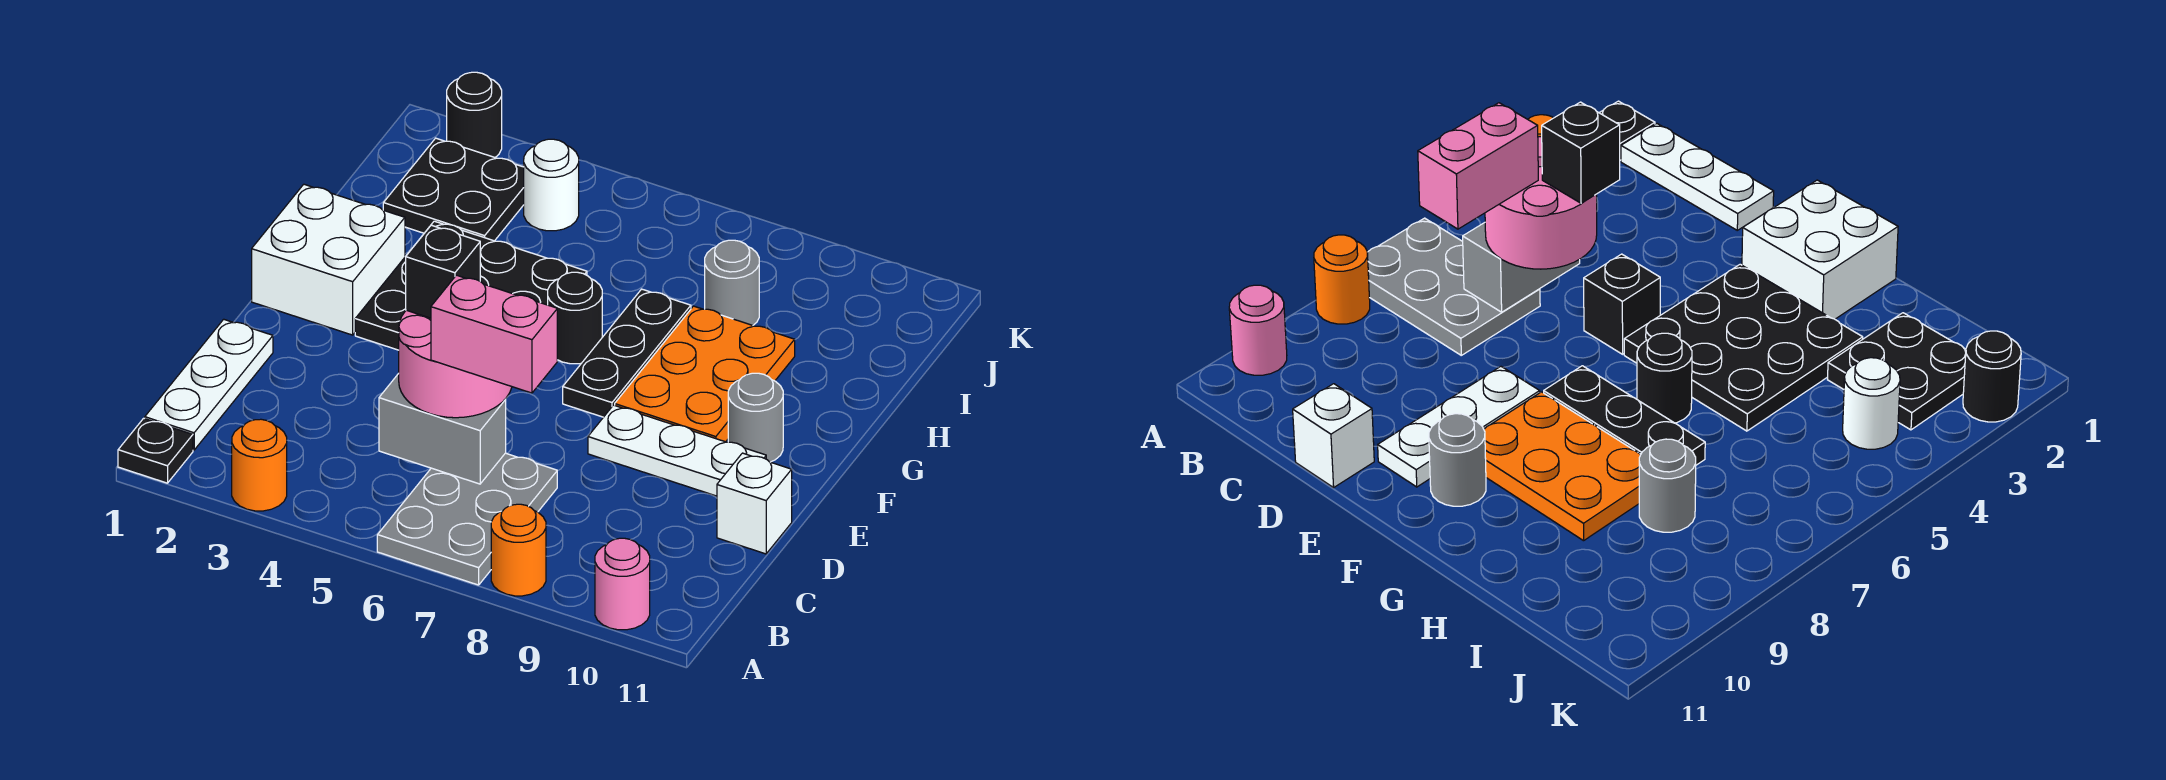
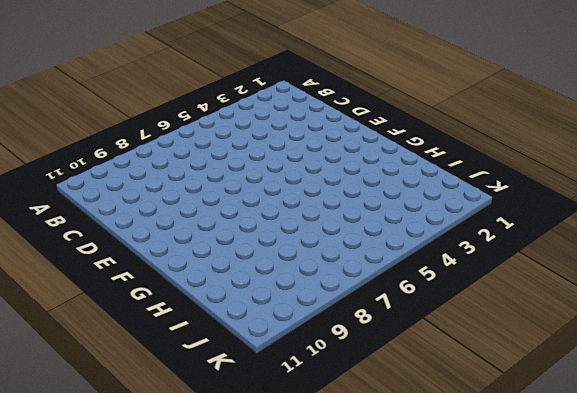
none -> black 1x1 plate [118,418,193,483]
none -> orange 1x1 round brick [232,419,287,511]
none -> grey 2x3 plate [377,453,557,585]

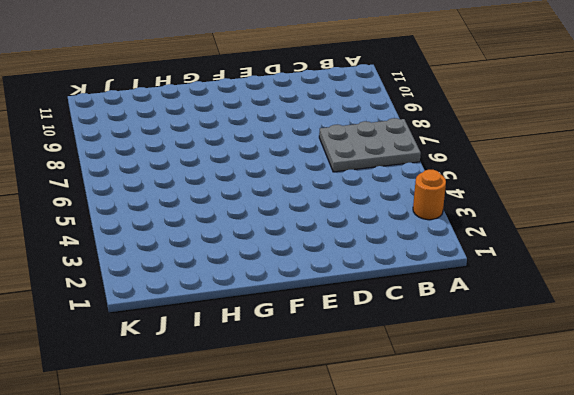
none -> black 1x1 plate [118,418,193,483]
none -> orange 1x1 round brick [491,504,546,596]
none -> pink 1x1 round brick [595,538,650,630]

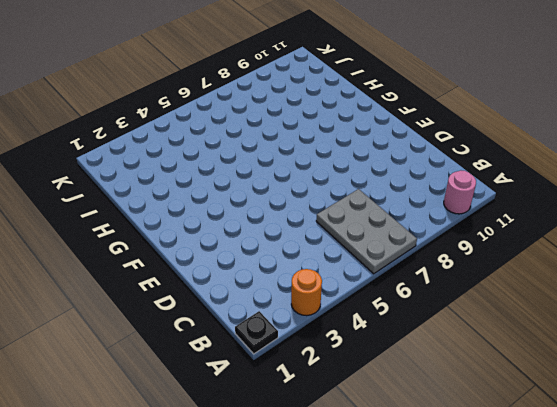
none -> orange 1x1 round brick [491,504,546,596]
none -> white 1x3 plate [145,319,273,450]
none -> white 1x1 brick [717,453,792,554]

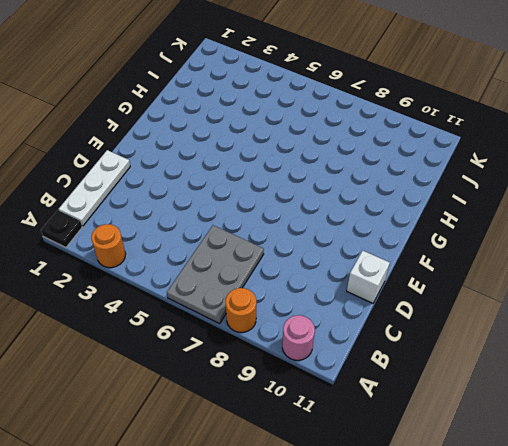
none -> black 1x1 brick [1584,254,1660,354]
none -> white 1x3 plate [588,405,766,496]
none -> white 2x2 brick [252,184,405,335]

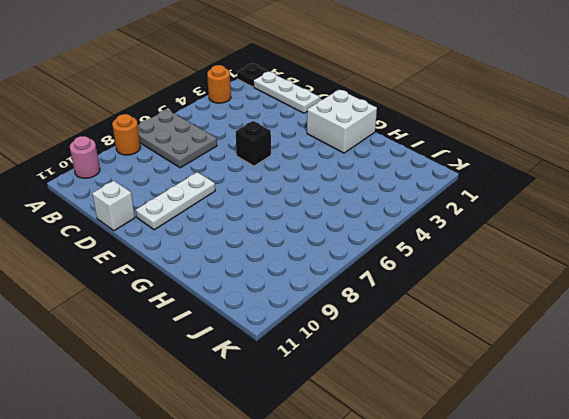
none -> black 3x3 plate [355,221,587,350]
none -> black 1x3 plate [563,289,691,417]
none -> orange 2x3 plate [615,306,795,442]

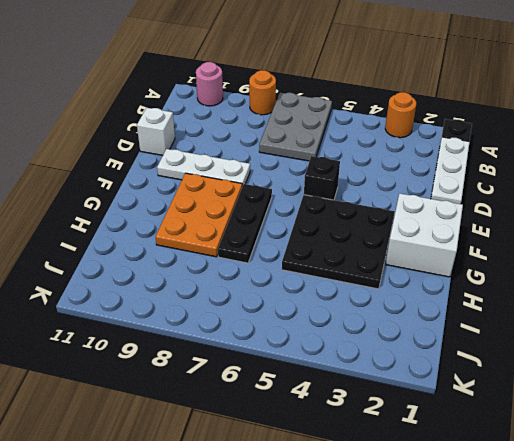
none -> grey 1x1 round brick [728,373,783,462]
none -> black 1x1 round brick [548,272,602,364]
none -> black 2x2 plate [383,138,524,241]

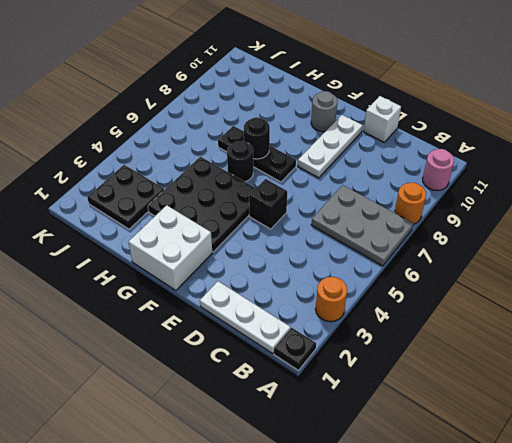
black 1x1 round brick [244,117,270,159] -> black 1x1 round brick moved to [447,72,502,157]
none -> orange 2x3 plate [615,306,795,442]
none -> grey 1x1 round brick [705,240,759,325]
none -> white 1x1 round brick [524,139,579,231]

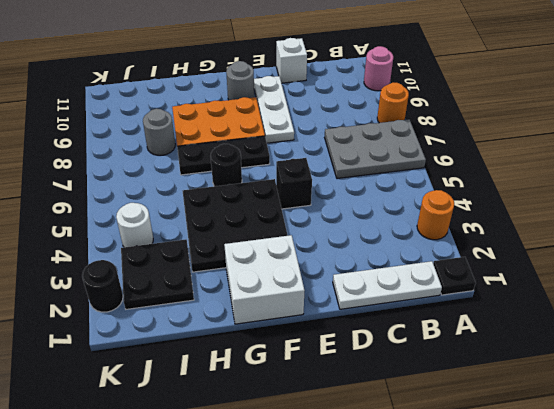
none -> grey 1x2 brick [379,374,506,484]
none -> pink 2x2 round brick [399,310,512,418]
none -> pink 1x2 brick [431,275,557,393]

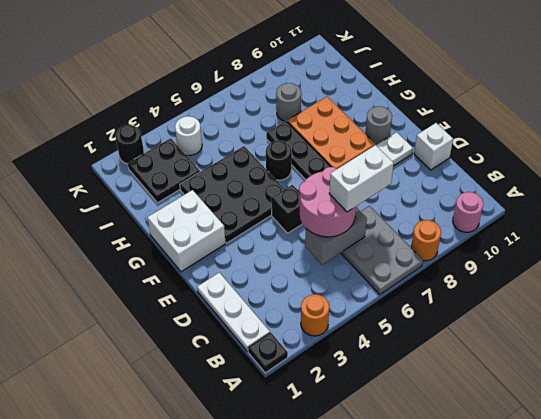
white 1x2 brick [329,145,394,212] -> pink 1x2 brick [431,275,557,393]
none -> black 1x1 brick [406,225,480,318]

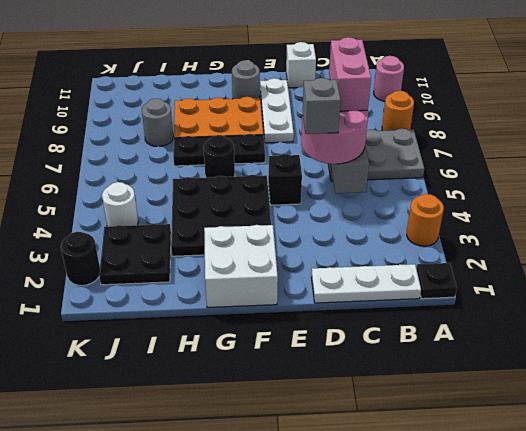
grey 1x1 brick [302,78,341,134] -> black 1x1 brick [406,225,480,318]

